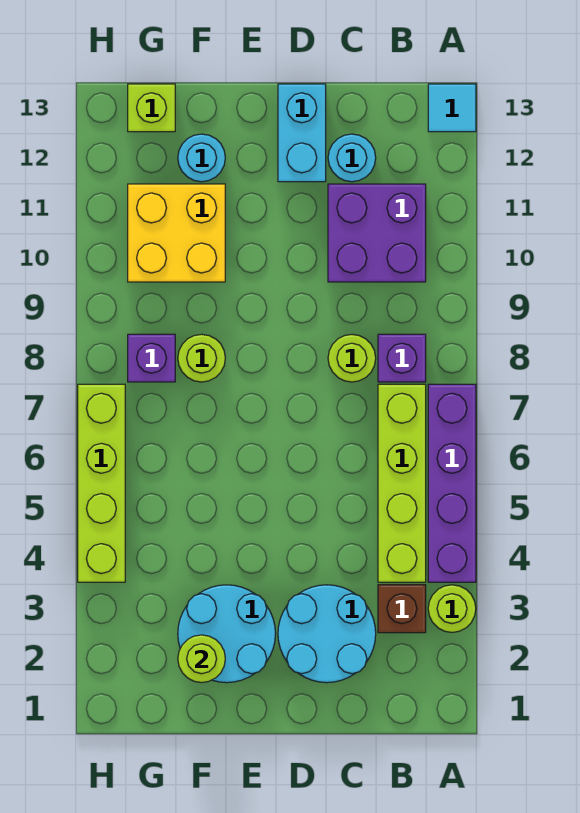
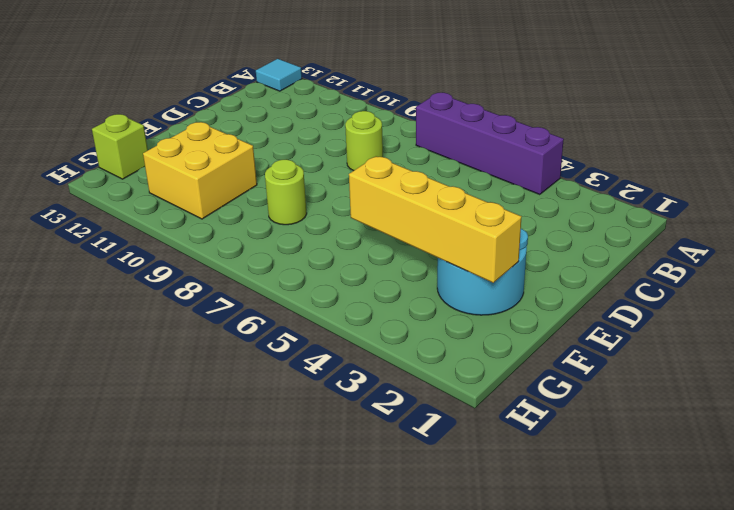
yellow 1x4 brick [349,156,521,283] -> lime 1x1 round brick [178,635,225,683]
none -> lime 1x1 round brick [428,585,476,632]
none -> brown 1x1 brick [378,585,426,633]
none -> lime 1x4 brick [378,384,426,582]

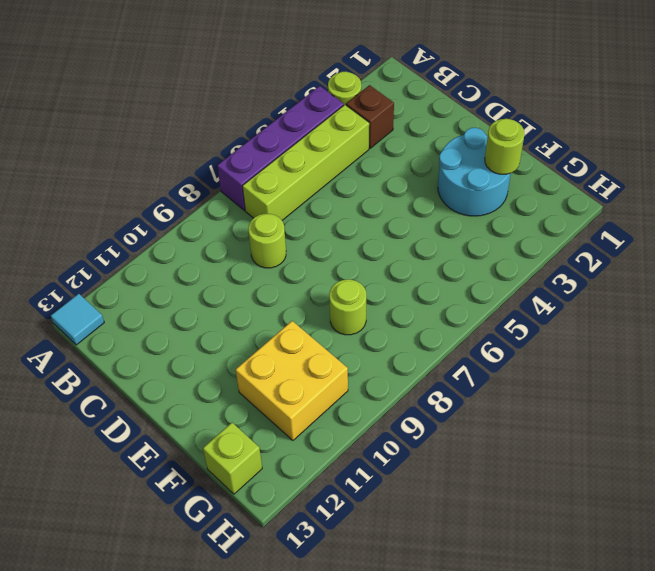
none -> purple 1x1 brick [378,334,426,382]
none -> purple 2x2 brick [328,184,426,282]
none -> cyan 2x2 round brick [278,585,376,683]

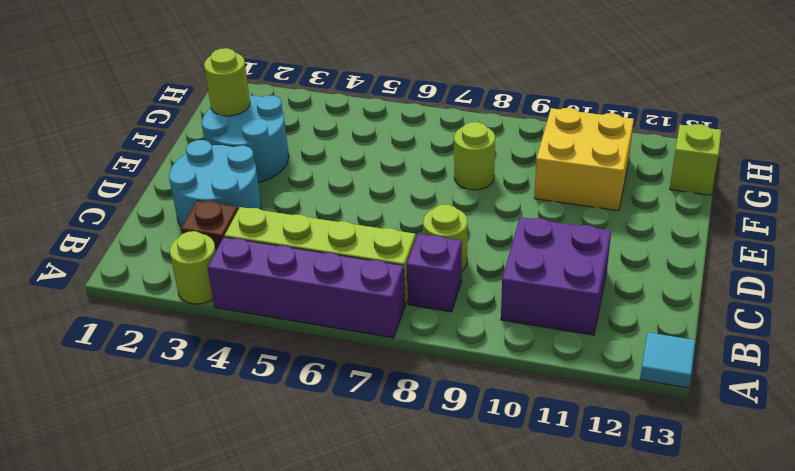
none -> cyan 1x1 round brick [328,134,376,182]
none -> cyan 1x2 brick [278,84,326,182]
none -> cyan 1x1 round brick [178,134,225,182]

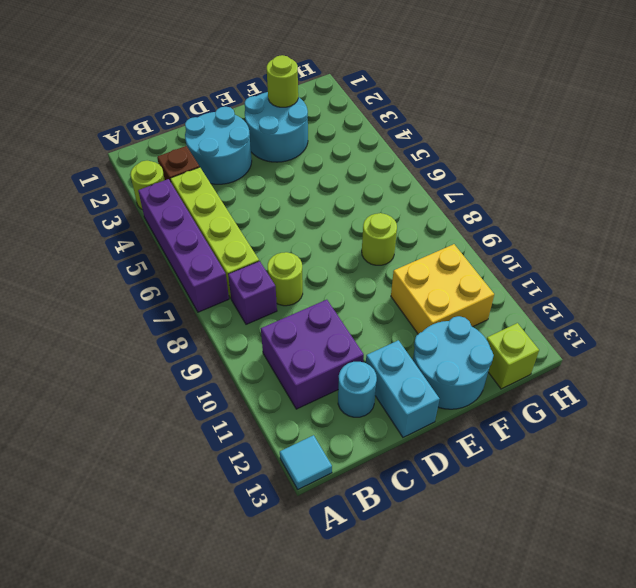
cyan 2x2 round brick [413,316,494,409] -> cyan 1x1 round brick [178,134,225,182]
none -> purple 1x1 brick [128,334,175,382]
none -> lime 1x4 brick [78,384,125,582]

